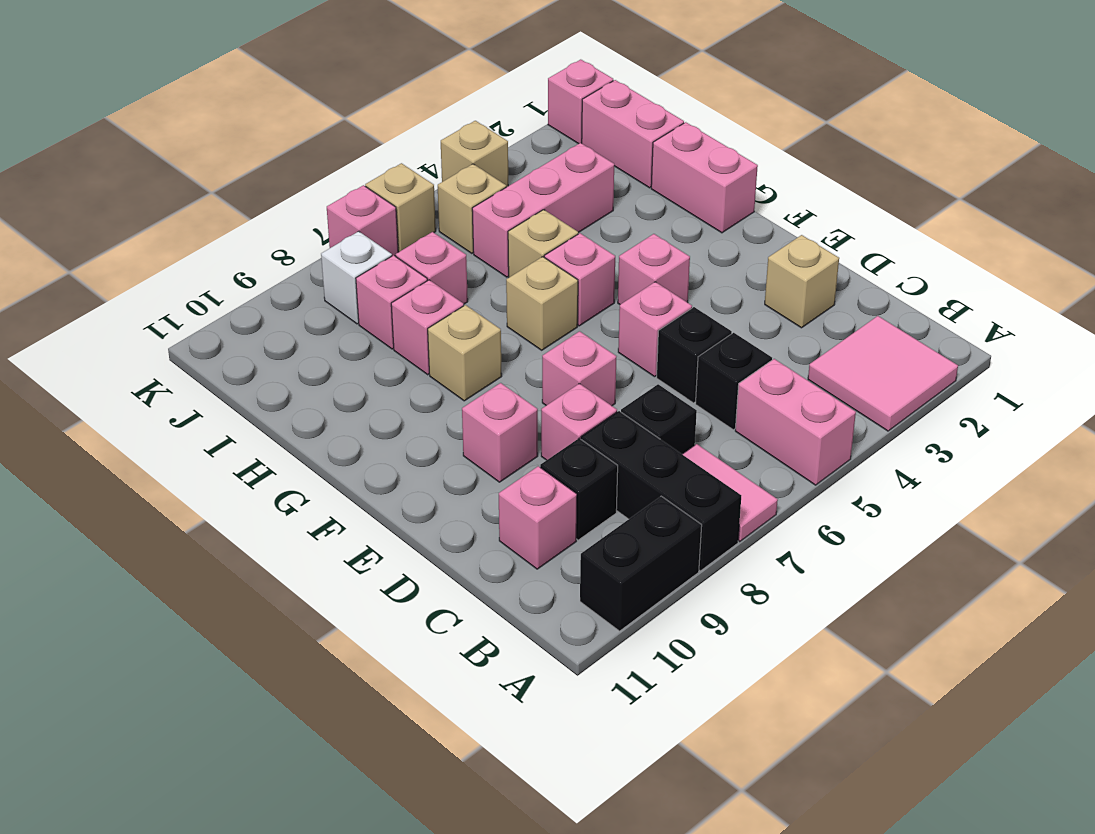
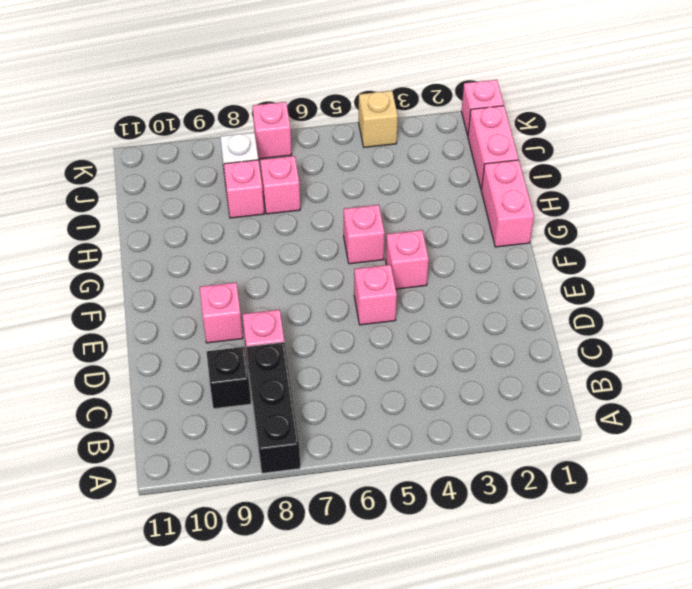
none -> pink 2x2 tile [808,316,958,431]
none -> pink 1x2 brick [735,359,856,485]
none -> pink 1x2 tile [682,444,778,542]
none -> black 1x2 brick [580,496,702,631]

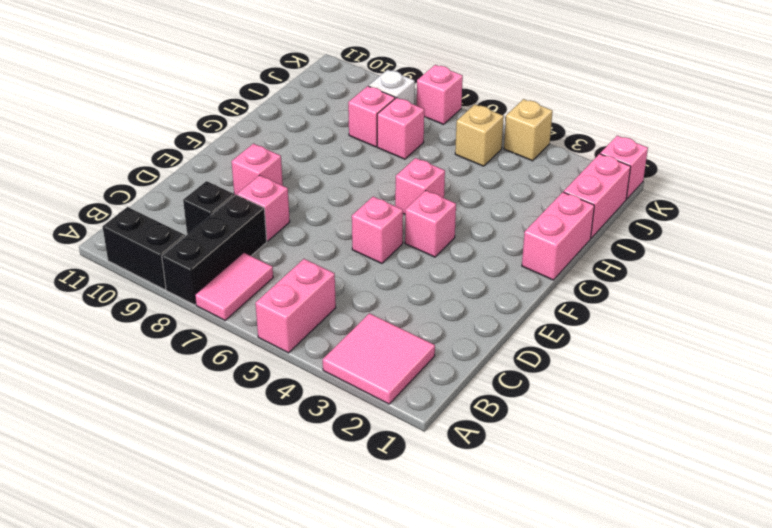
none -> black 1x1 brick [696,333,772,430]
none -> black 1x1 brick [621,384,697,454]
none -> pink 1x1 brick [499,466,577,569]
none -> tan 1x1 brick [765,235,839,328]

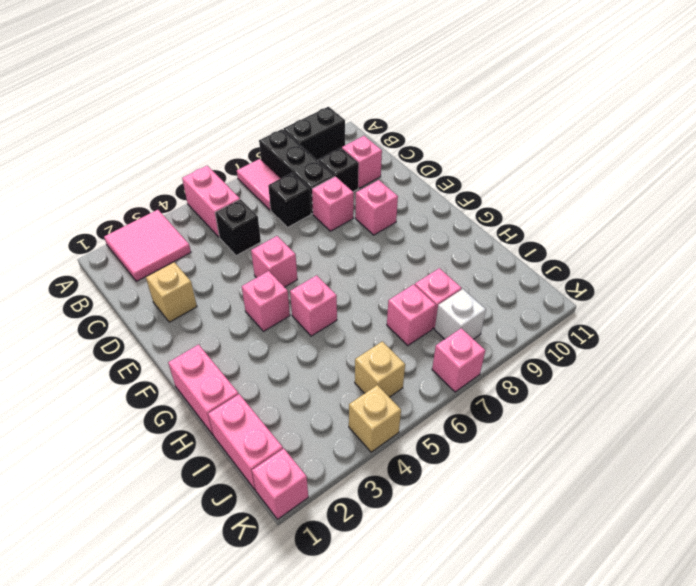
none -> black 1x1 brick [657,307,732,403]
none -> pink 1x1 brick [542,331,617,406]
none -> tan 1x1 brick [506,257,578,350]
none -> tan 1x1 brick [428,305,502,401]

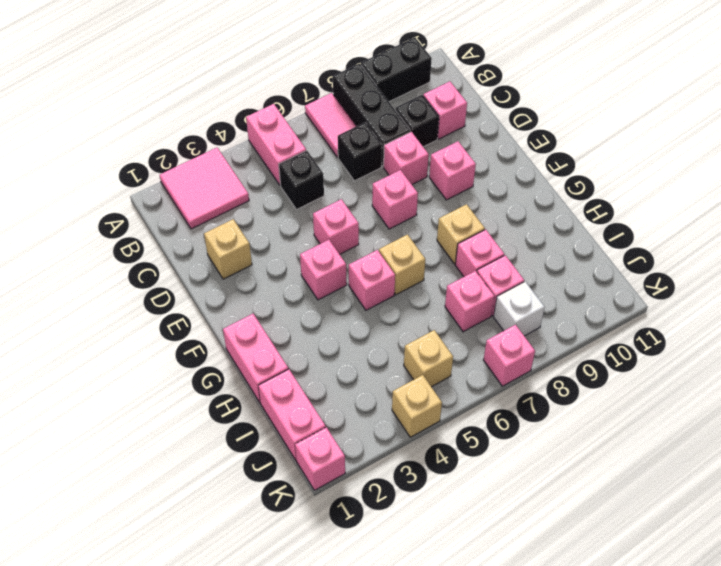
none -> black 1x1 brick [657,307,732,403]
none -> tan 1x1 brick [508,210,578,277]
none -> pink 1x3 brick [472,143,614,277]
none -> tan 1x1 brick [365,163,436,252]

